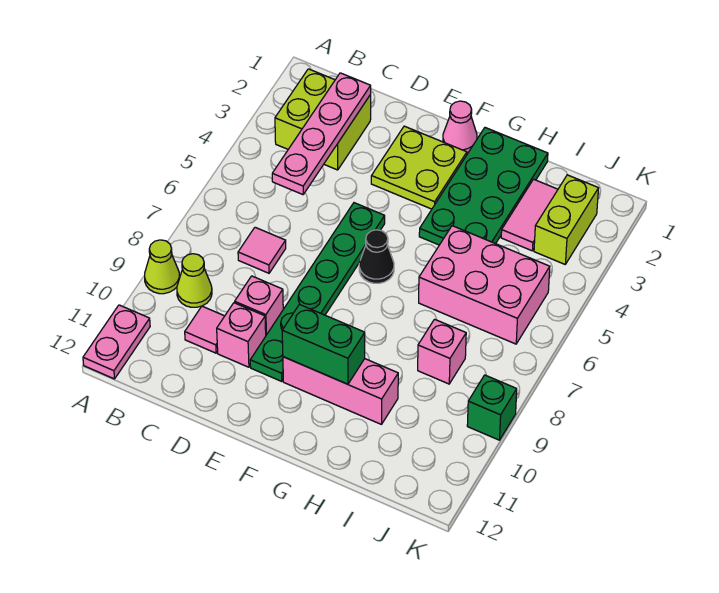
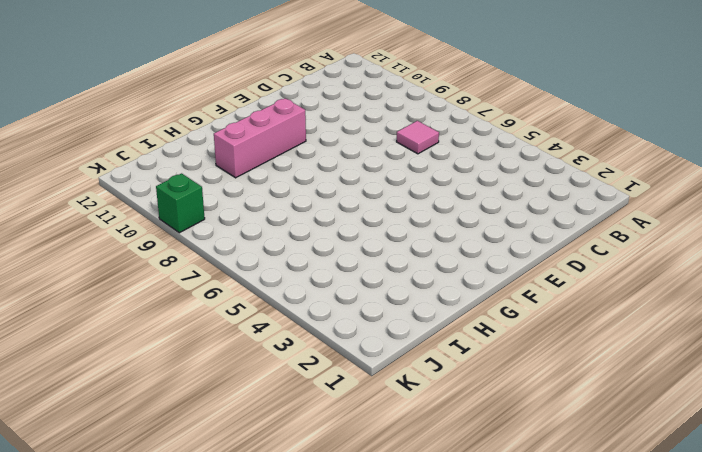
none -> lime 1x1 cone [145,240,180,294]
none -> pink 1x2 plate [83,305,150,379]
none -> lime 2x2 brick [275,69,371,170]

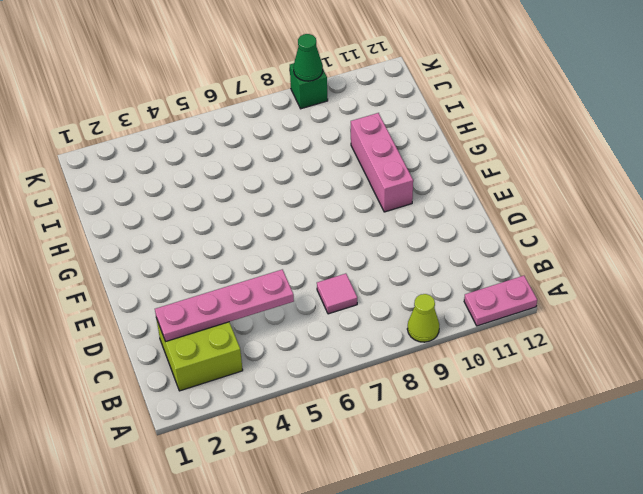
green 1x1 cone [294,34,323,81] -> none
none -> lime 1x1 cone [177,254,212,307]
none -> pink 1x1 tile [185,306,224,353]
none -> pink 1x1 brick [235,276,283,335]

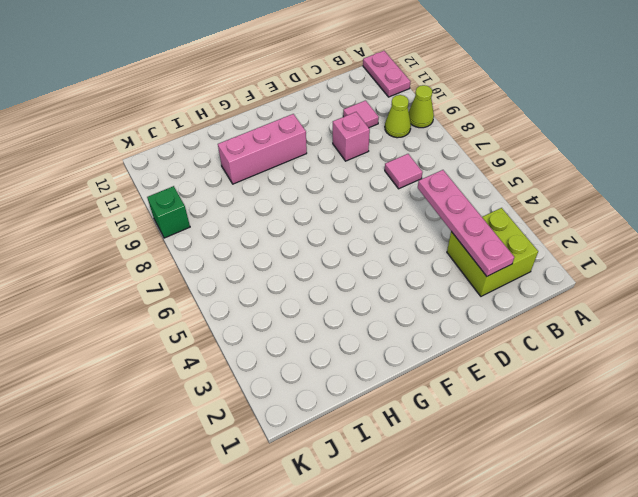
none -> pink 1x1 brick [217,303,266,367]
none -> lime 2x2 plate [371,126,467,209]
none -> green 1x6 plate [250,203,385,382]

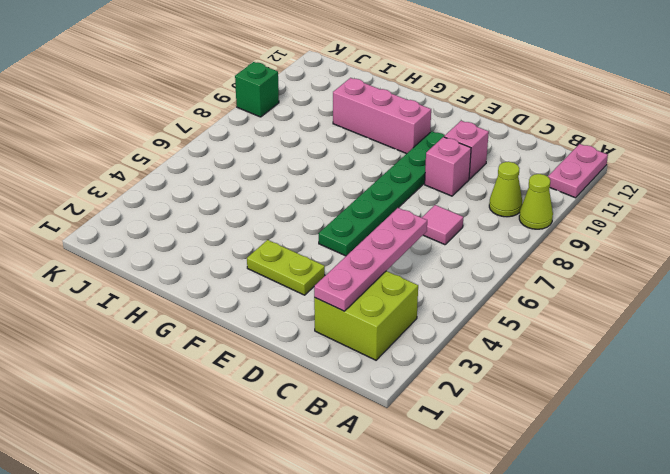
lime 1x2 plate [247,240,325,295] -> lime 2x2 plate [371,126,467,209]
none -> pink 1x1 tile [185,306,224,353]
none -> pink 1x1 cone [443,101,477,153]
none -> black 1x1 cone [359,230,394,283]

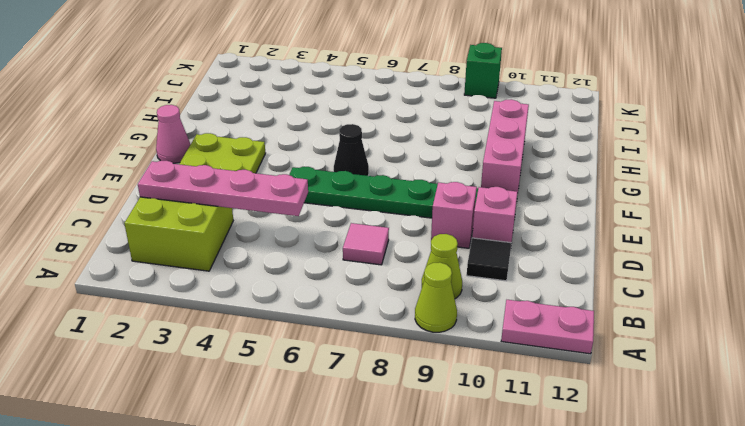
black 1x1 tile [467,238,511,281] -> pink 1x1 tile [185,306,224,353]
none -> green 2x4 plate [419,128,548,245]
none -> pink 2x3 brick [419,226,550,344]
none -> pink 1x2 tile [501,179,558,251]

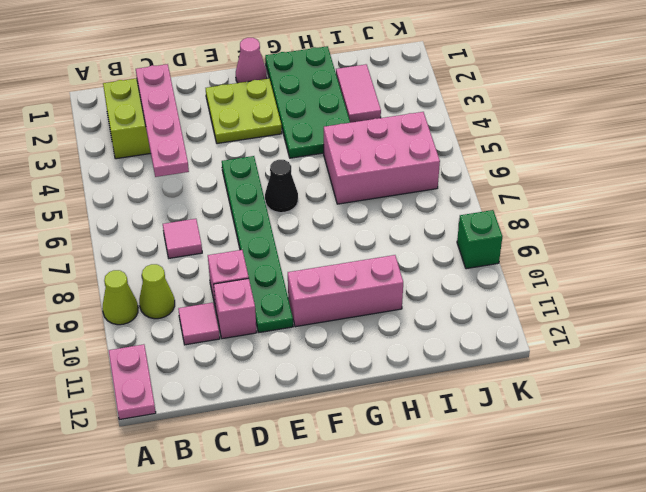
none -> pink 1x1 brick [418,319,466,384]
none -> lime 1x2 brick [534,175,599,264]
none -> green 1x2 brick [282,304,365,384]

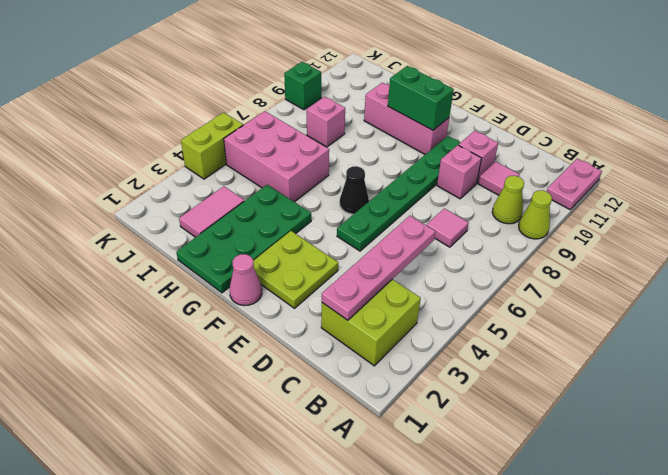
lime 1x2 brick [181,113,243,179] -> lime 1x2 brick moved to [534,175,599,264]

